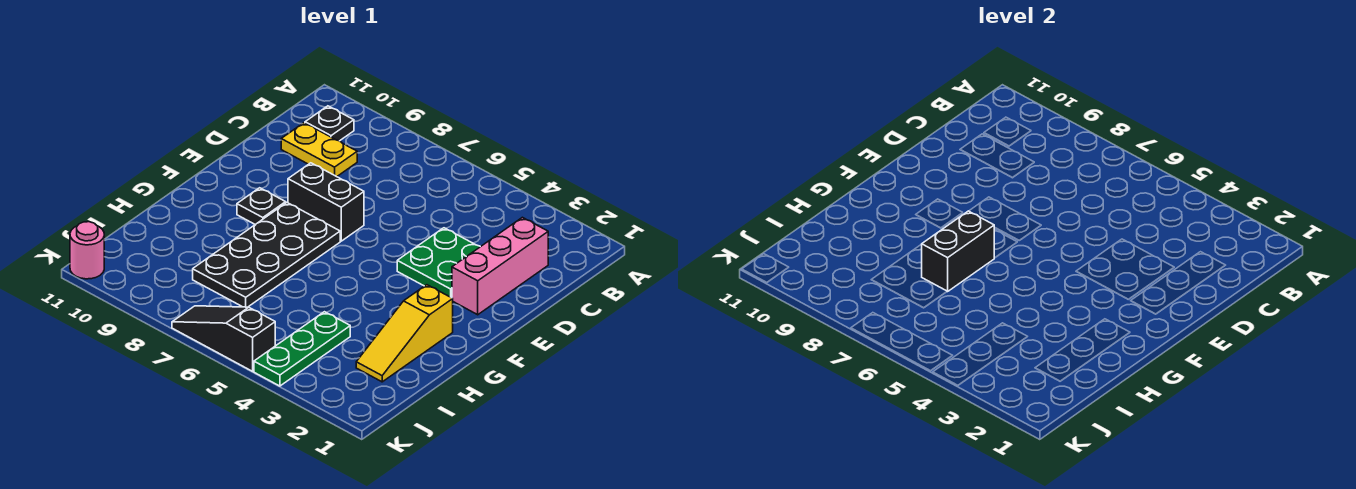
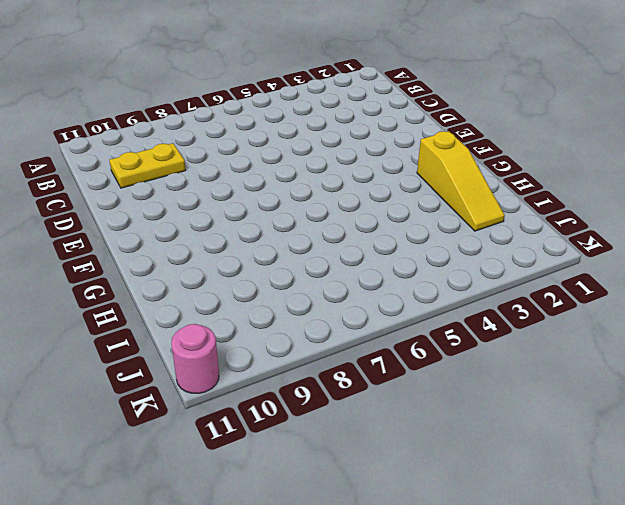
none -> black 1x1 plate [305,106,354,141]
none -> pink 1x3 brick [452,217,548,315]
none -> green 2x2 plate [397,228,480,298]

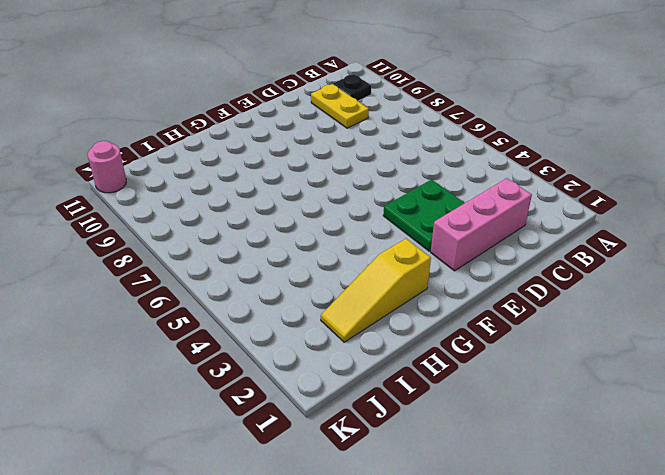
none -> black 1x2 brick [288,163,364,241]
none -> black 2x4 plate [193,203,340,307]
none -> black 1x1 plate [237,188,286,225]

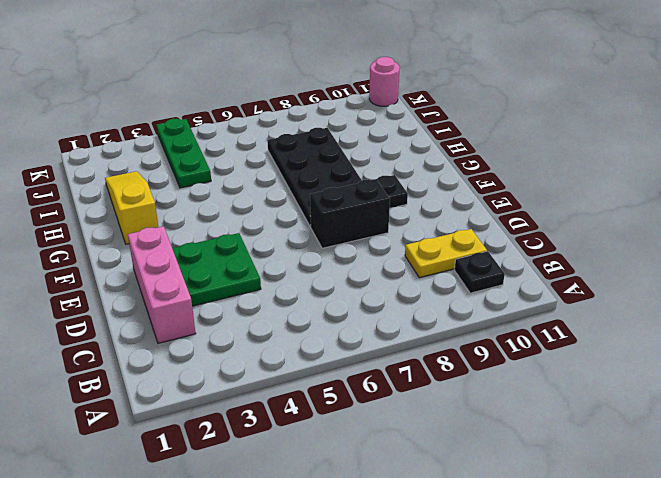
none -> black 1x3 slope [172,306,275,371]
none -> black 1x2 brick [922,211,994,292]

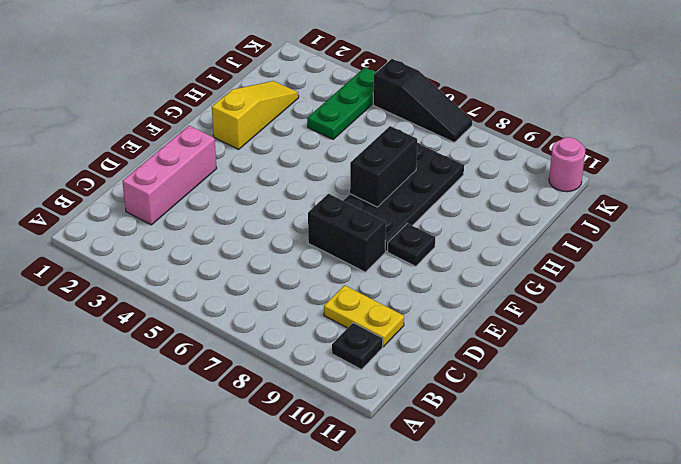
none -> green 2x2 plate [397,228,480,298]

